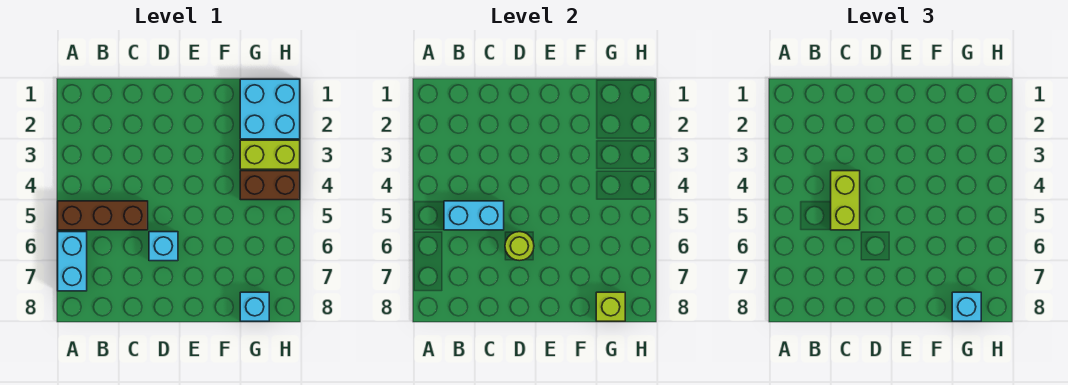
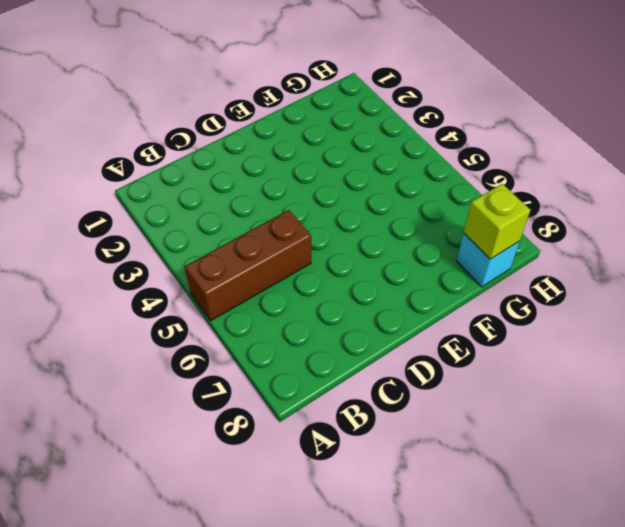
none -> cyan 1x2 brick [58,232,87,291]
none -> cyan 1x1 brick [149,232,178,261]
none -> cyan 2x2 brick [240,79,300,139]

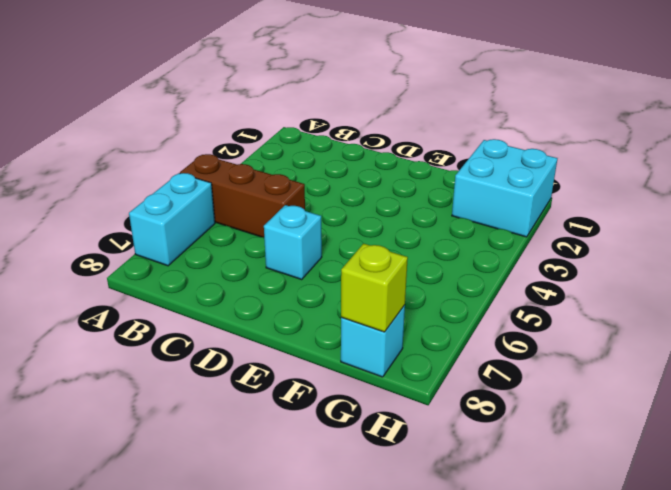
none -> lime 1x2 brick [240,140,300,169]
none -> brown 1x2 brick [240,171,300,200]
none -> cyan 1x2 brick [444,201,504,230]

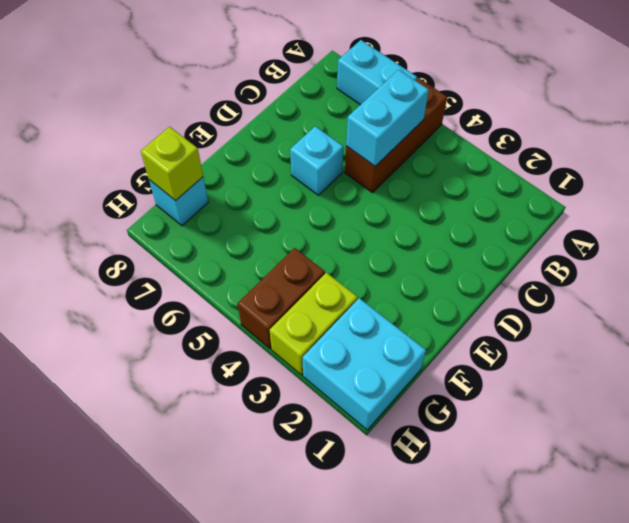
none -> lime 1x1 round brick [505,232,534,261]
none -> lime 1x2 brick [831,171,860,230]
none -> cyan 1x1 brick [952,292,981,321]

